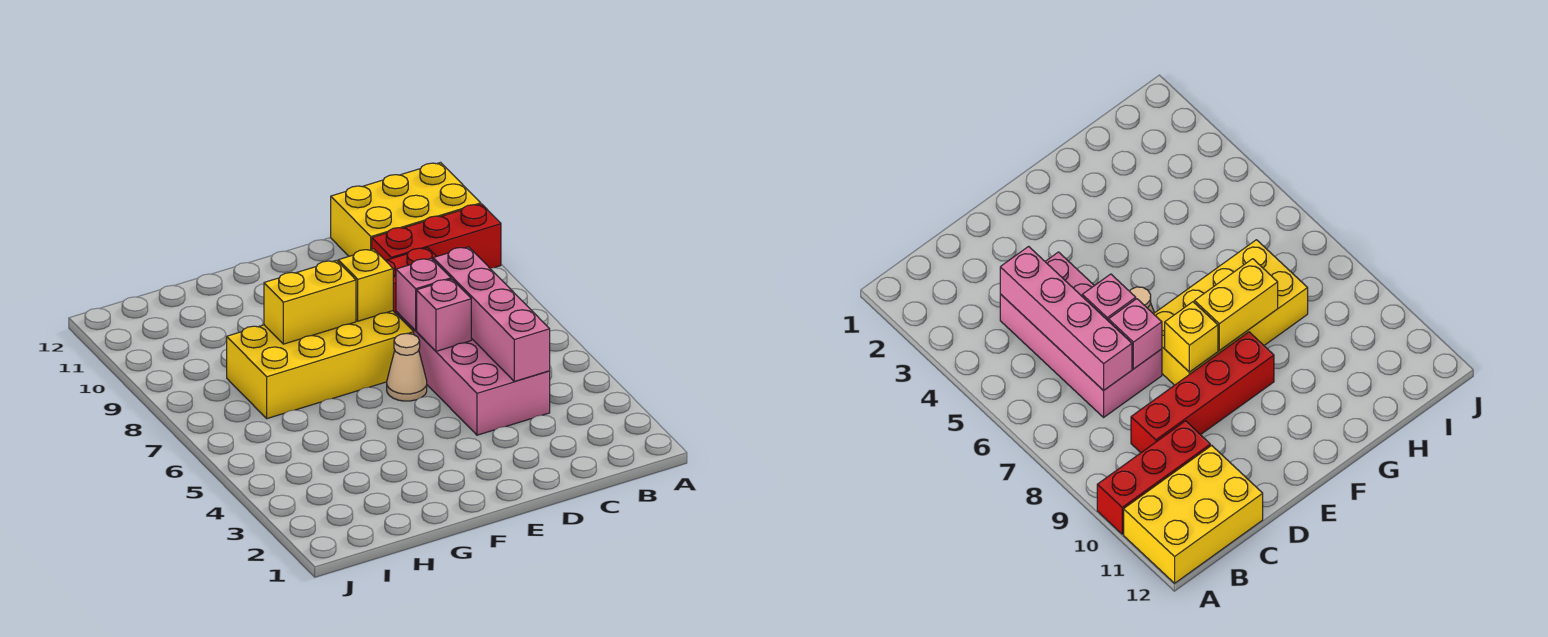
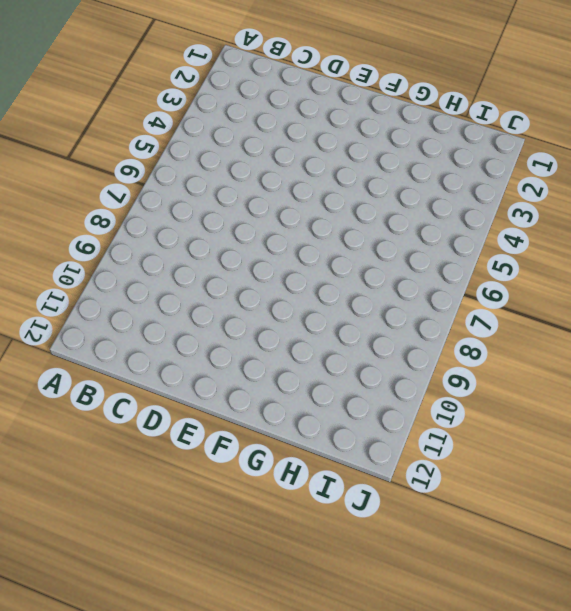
none -> red 1x3 brick [372,204,501,268]
none -> yellow 2x3 brick [331,163,481,256]

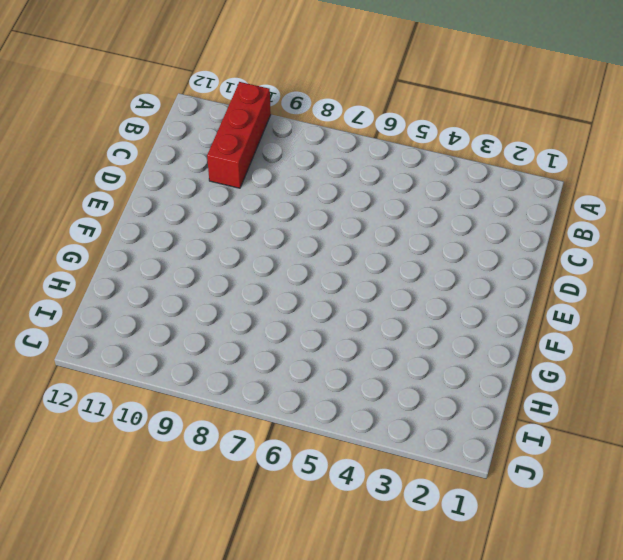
none -> yellow 2x3 brick [331,163,481,256]
none -> pink 2x4 brick [396,311,550,435]

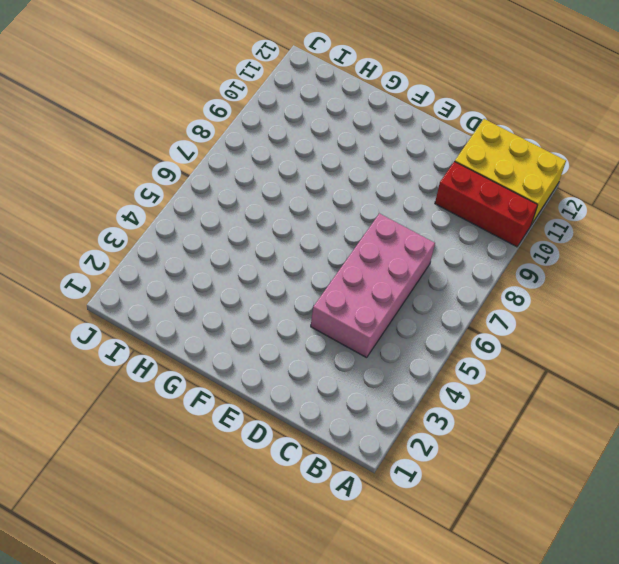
none -> red 1x4 brick [1131,332,1274,452]
none -> tan 1x1 cone [387,334,427,401]

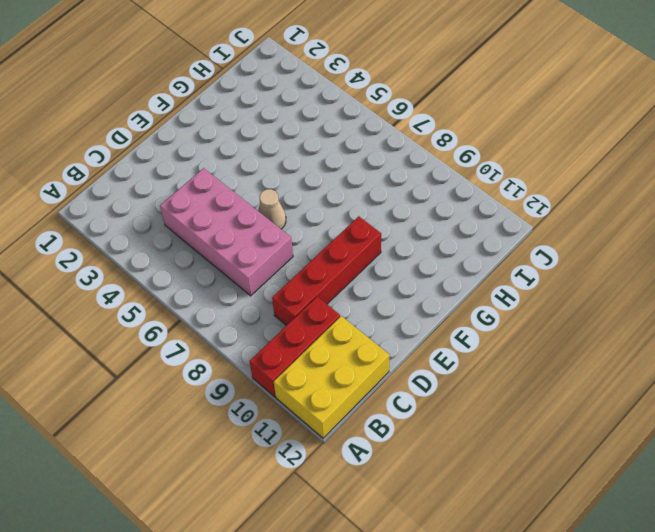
none -> yellow 2x4 brick [227,311,414,419]
none -> pink 1x4 brick [433,247,550,381]

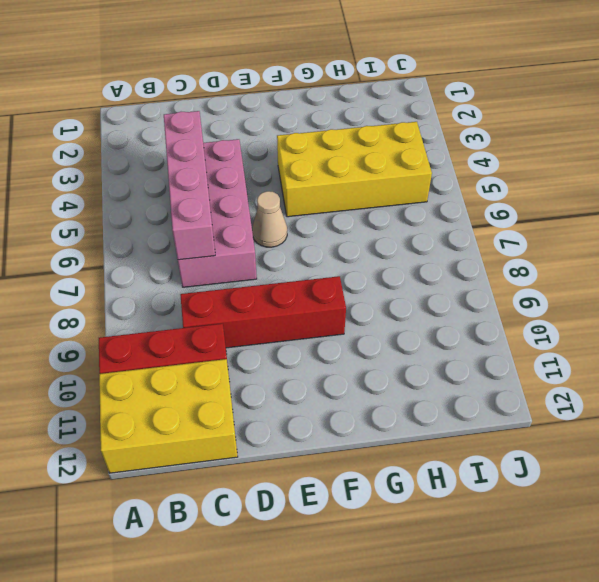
yellow 2x4 brick [277,122,432,217] -> yellow 2x4 brick moved to [227,311,414,419]
none -> pink 1x1 brick [417,279,471,351]
none -> pink 1x1 brick [396,258,451,331]

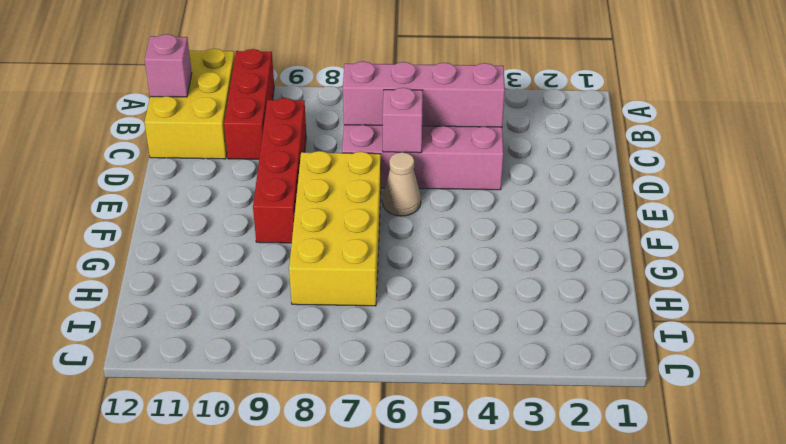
pink 1x1 brick [145,34,192,97] -> pink 1x1 brick moved to [396,258,451,331]
none -> yellow 1x1 brick [338,249,393,321]
none -> yellow 1x2 brick [264,260,356,344]

